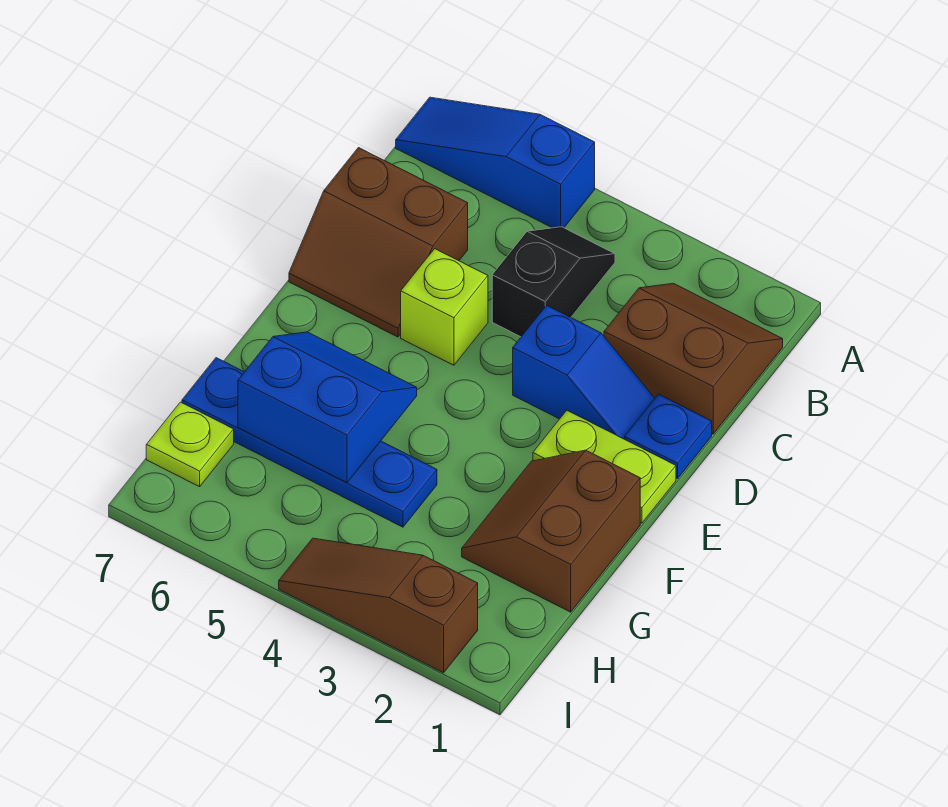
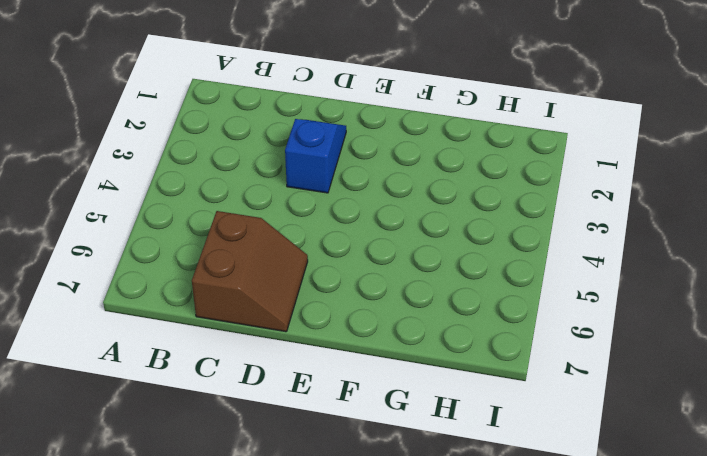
none -> blue 1x3 slope [396,97,595,228]
none -> brown 2x2 slope [604,283,783,434]
none -> black 1x2 slope [492,227,615,337]

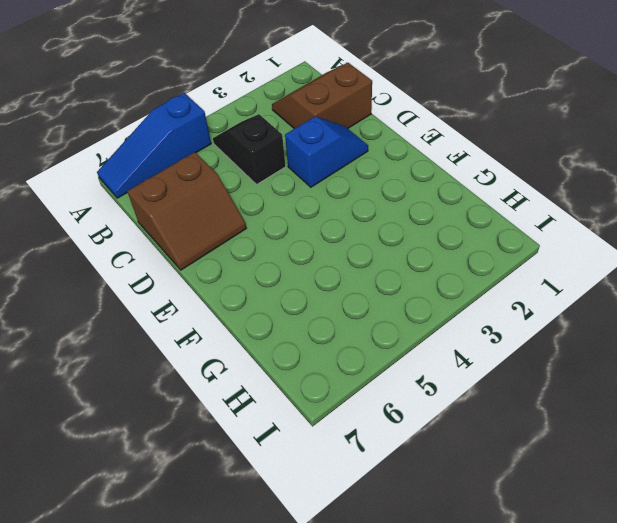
none -> blue 1x1 plate [624,394,712,479]
none -> lime 1x1 brick [401,249,488,365]
none -> lime 1x2 plate [533,410,676,523]

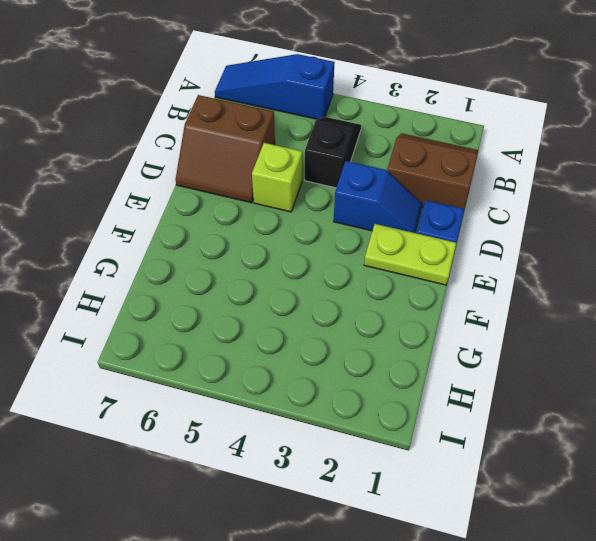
none -> brown 2x2 slope [462,450,640,612]
none -> blue 1x4 plate [182,358,437,527]
none -> lime 1x1 plate [146,402,234,487]

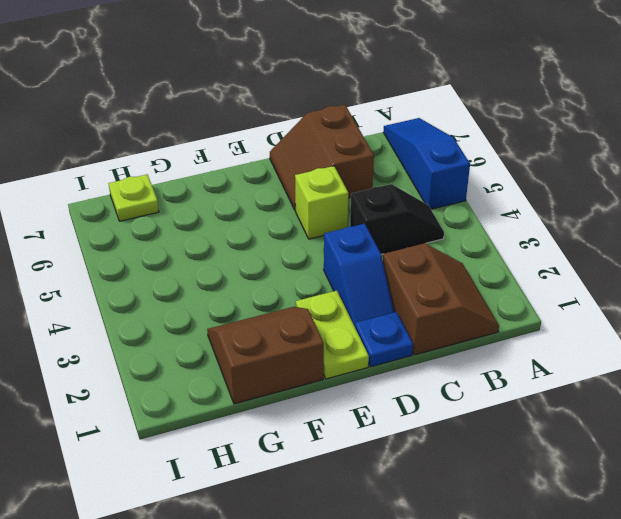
none -> blue 1x4 plate [182,358,437,527]
none -> brown 1x3 slope [279,538,478,673]
none -> blue 2x2 slope [238,332,417,483]

